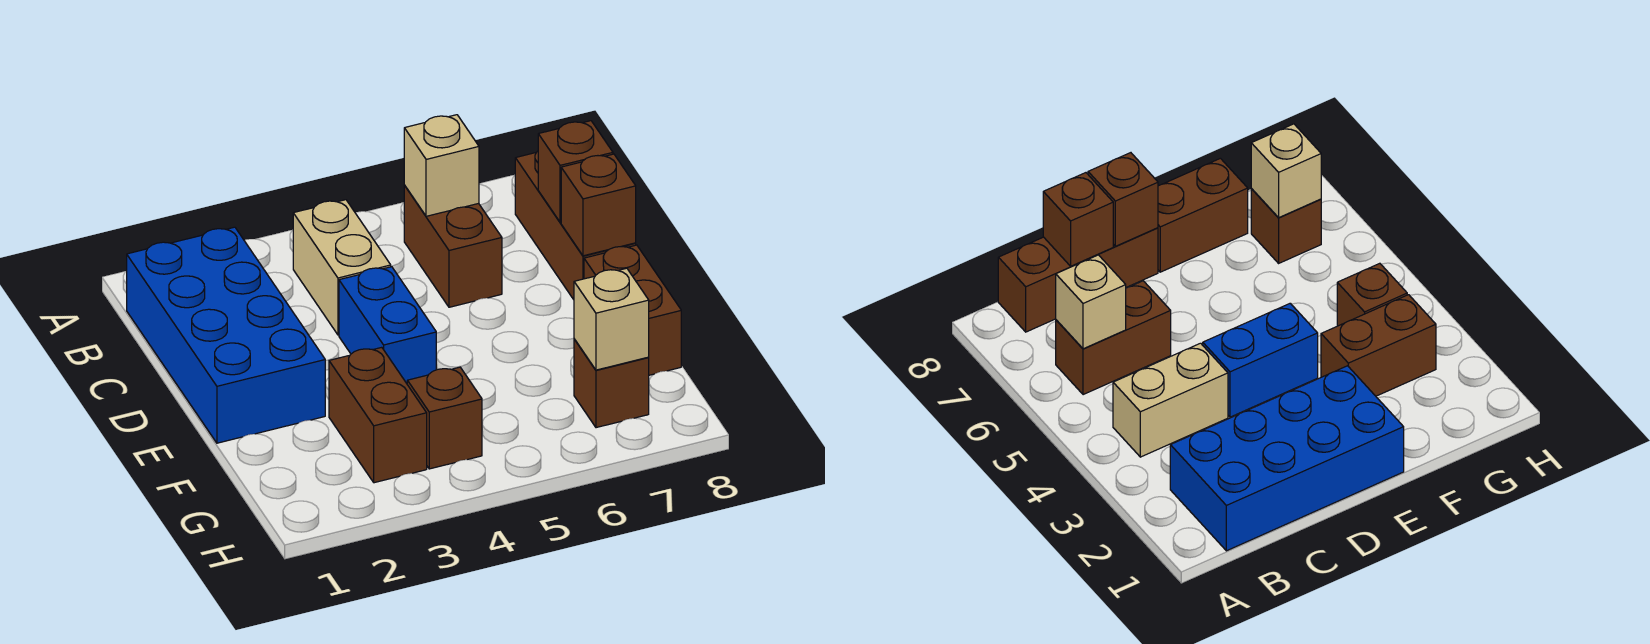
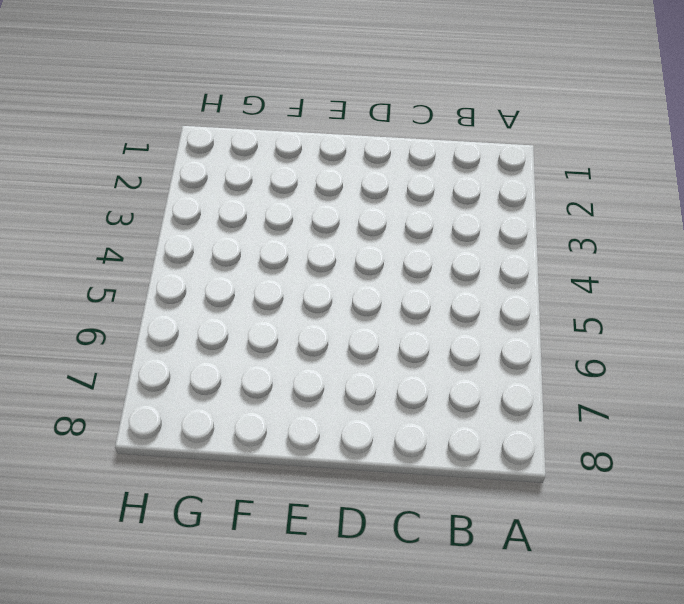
none -> blue 2x4 brick [127,227,325,443]
none -> tan 1x2 brick [293,200,391,335]
none -> brown 1x2 brick [404,185,502,307]

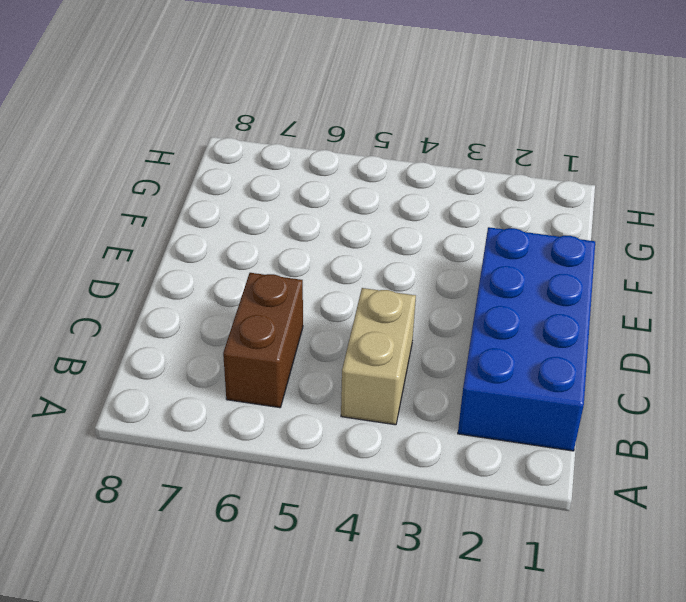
none -> brown 1x3 brick [515,151,636,300]
none -> blue 1x2 brick [339,267,436,383]
none -> brown 1x2 brick [584,245,681,375]

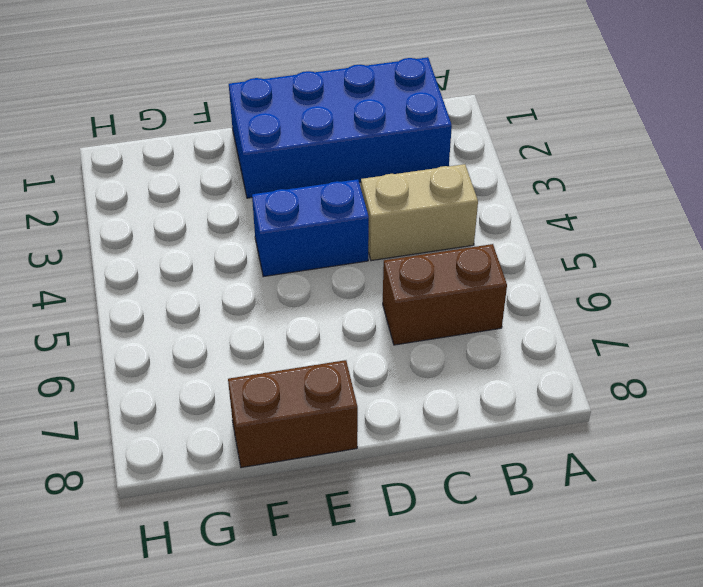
none -> brown 1x3 brick [515,151,636,300]
none -> brown 1x2 brick [329,347,427,483]
none -> brown 1x1 brick [407,367,482,469]

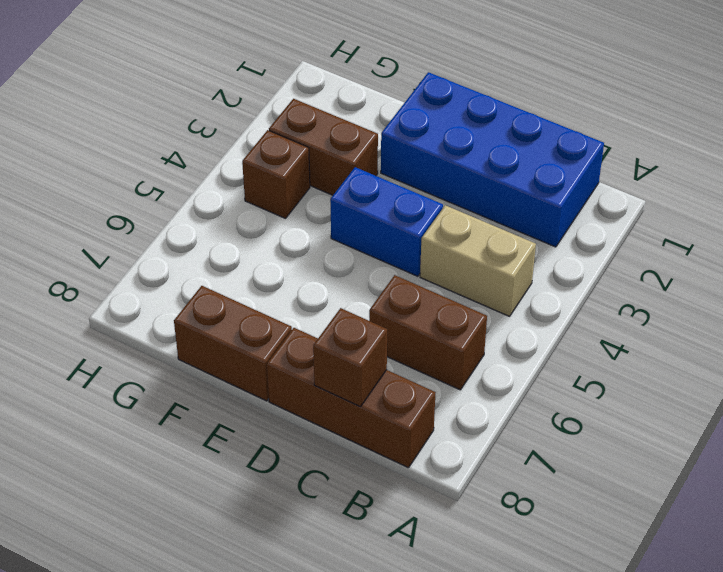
none -> brown 1x1 brick [574,339,649,428]
none -> tan 1x1 brick [404,115,479,216]
none -> brown 1x1 brick [561,154,636,256]

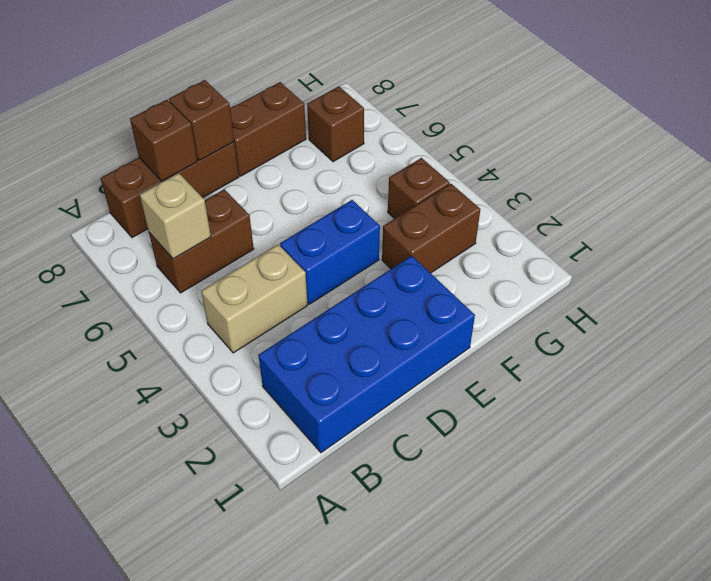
none -> tan 1x1 brick [574,268,649,370]

